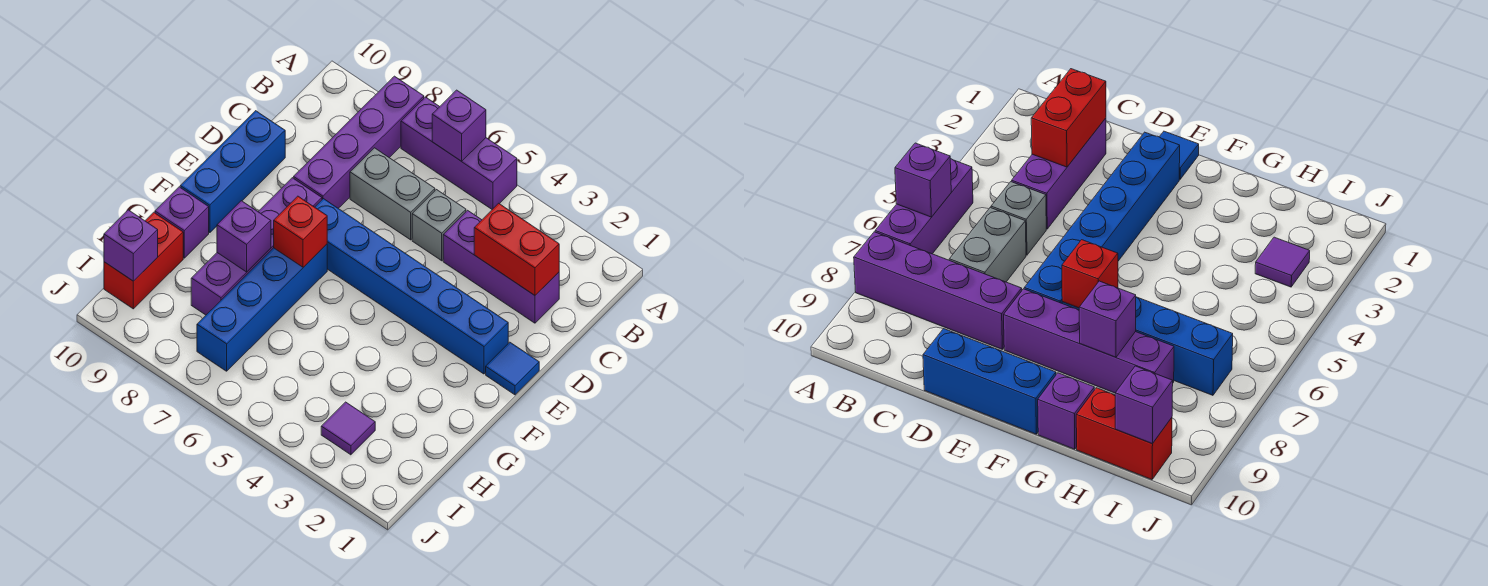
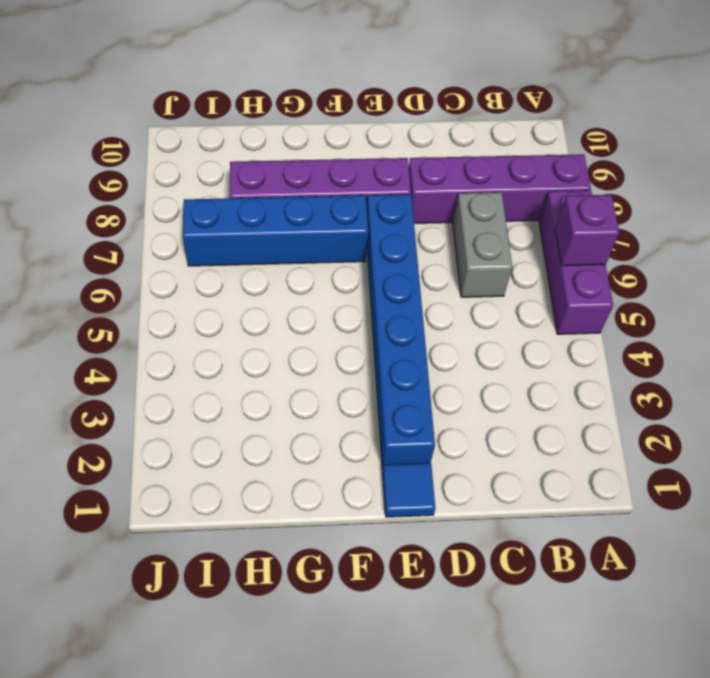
none -> purple 1x3 brick [443,210,559,323]
none -> grey 1x1 brick [412,190,466,261]
none -> blue 1x3 brick [180,111,285,233]

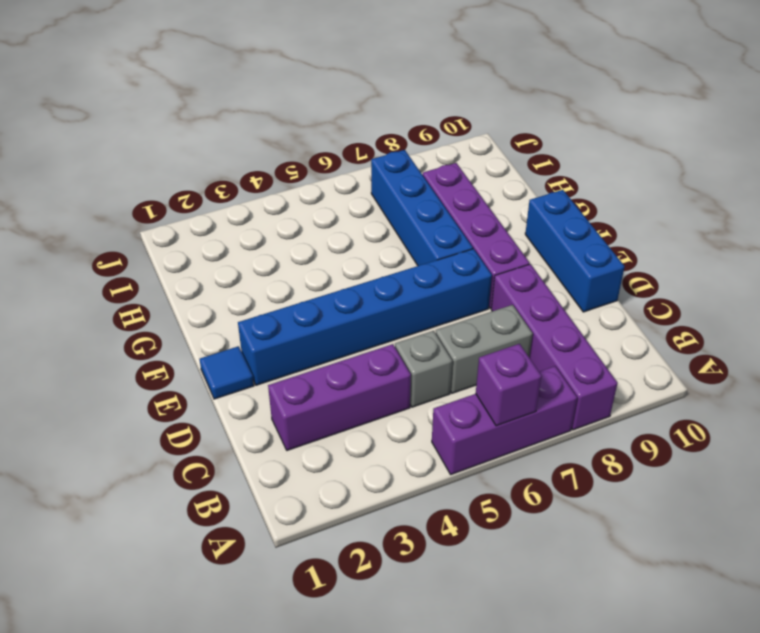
none -> purple 1x1 brick [155,187,209,258]
none -> red 1x2 brick [104,212,183,309]
none -> purple 1x1 tile [321,402,375,455]

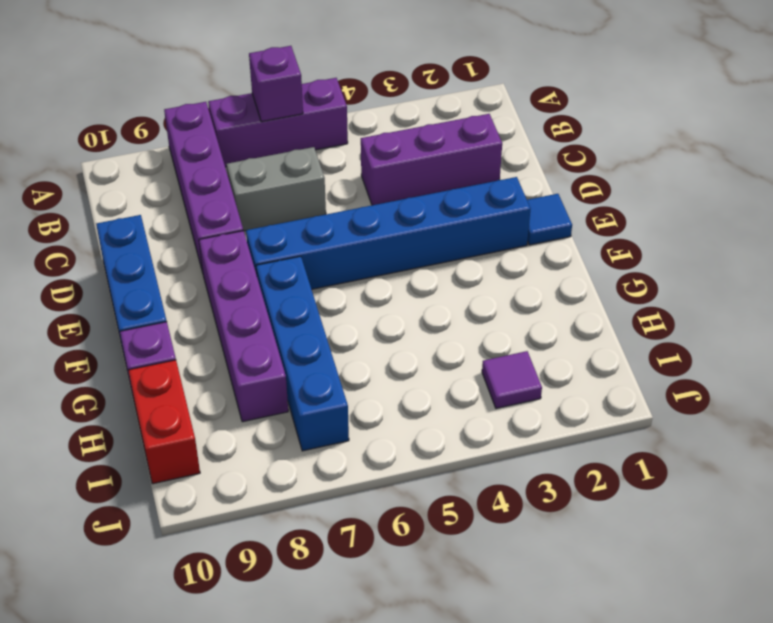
none -> grey 1x1 brick [412,190,466,261]
none -> red 1x2 brick [474,203,559,295]
none -> red 1x1 brick [274,196,327,267]

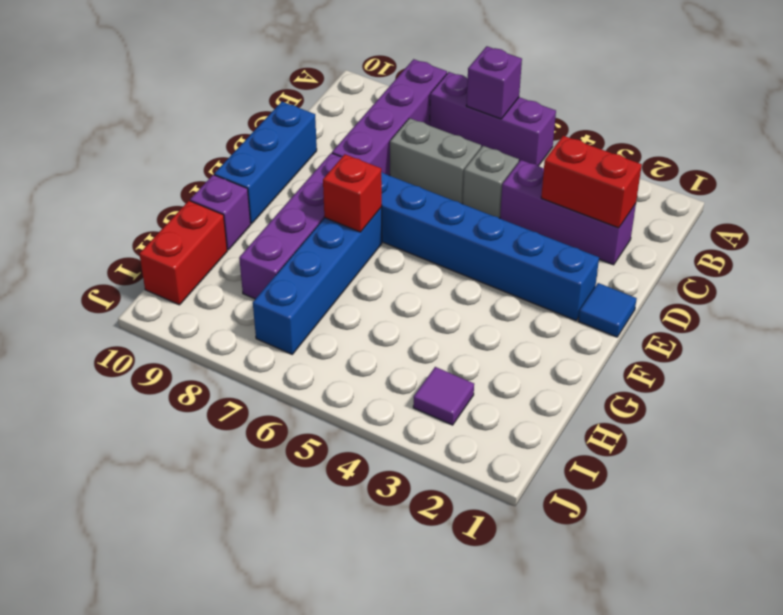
none -> purple 1x1 brick [217,201,271,272]
none -> purple 1x1 brick [104,210,158,281]

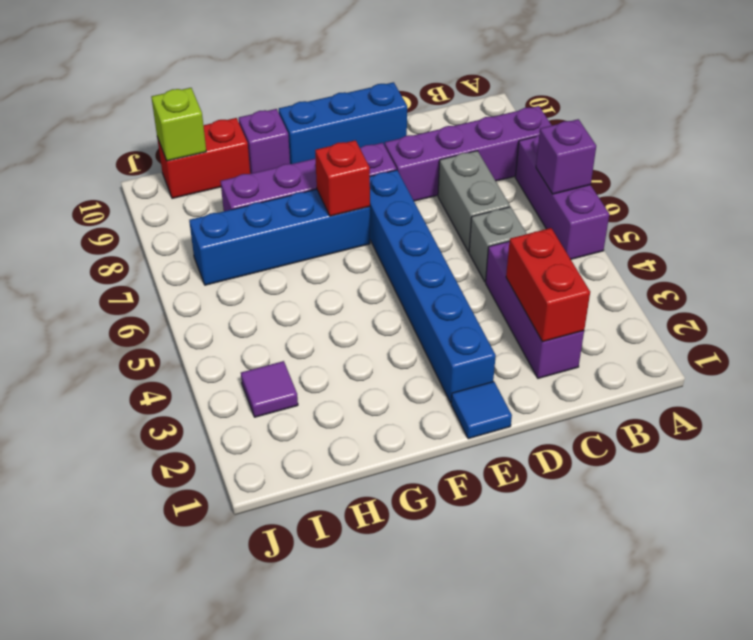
lime 1x1 brick [151,88,206,161] -> purple 1x1 brick [104,210,158,281]
none -> purple 1x1 brick [217,201,271,272]

